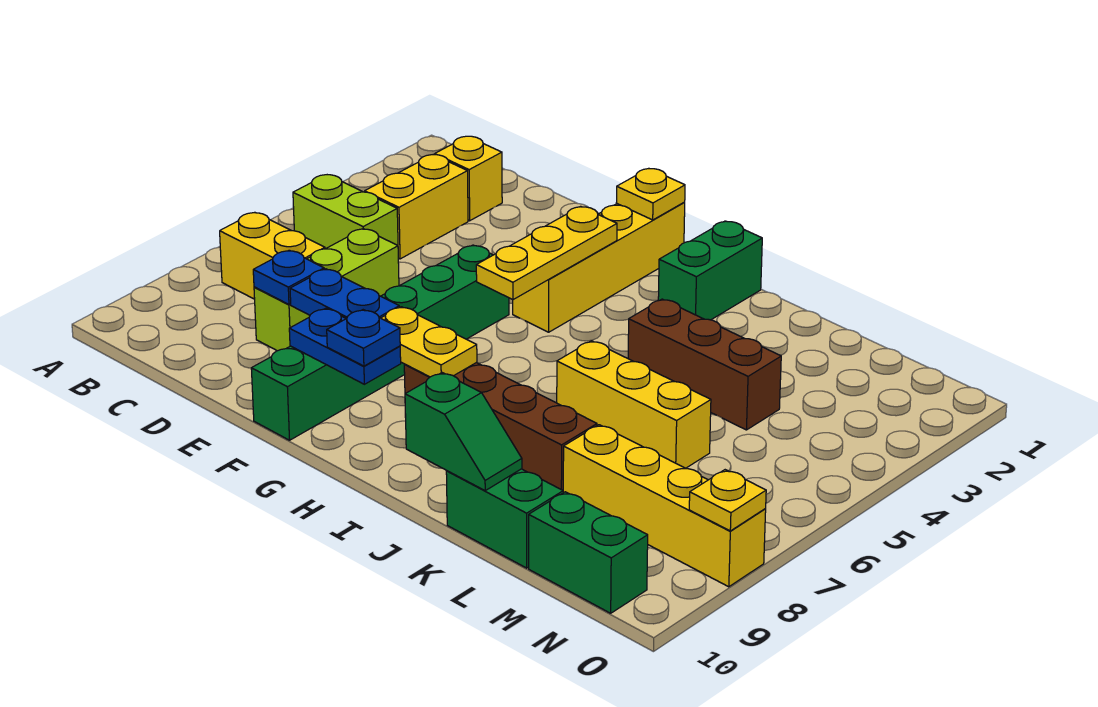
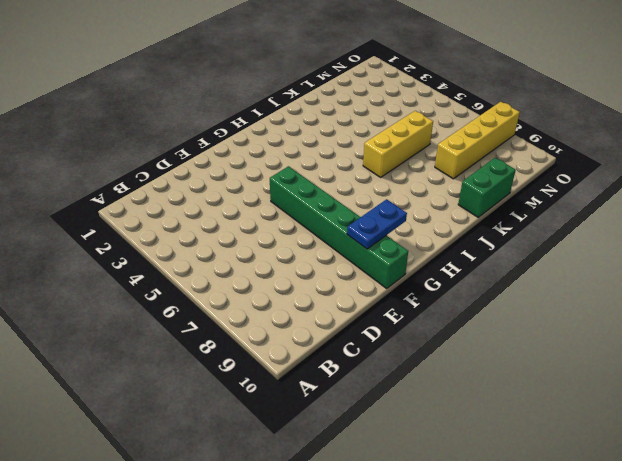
none -> lime 1x2 brick [293,175,398,249]
none -> yellow 1x2 brick [220,213,325,299]
none -> yellow 1x1 brick [435,136,502,221]

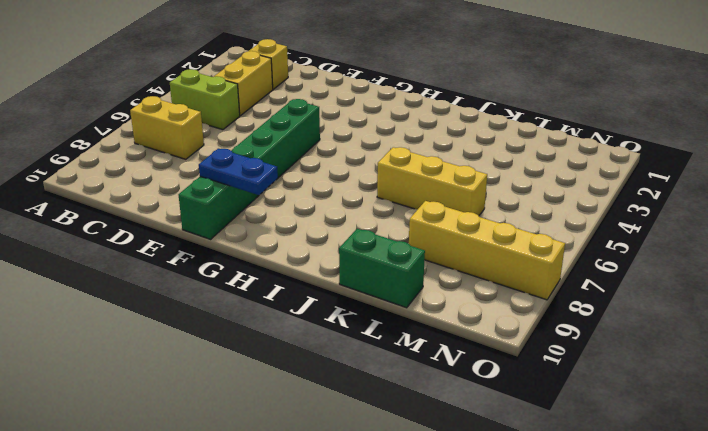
none -> lime 1x3 brick [254,229,399,351]
none -> yellow 1x4 brick [513,203,685,332]
none -> brown 1x4 brick [404,363,597,490]

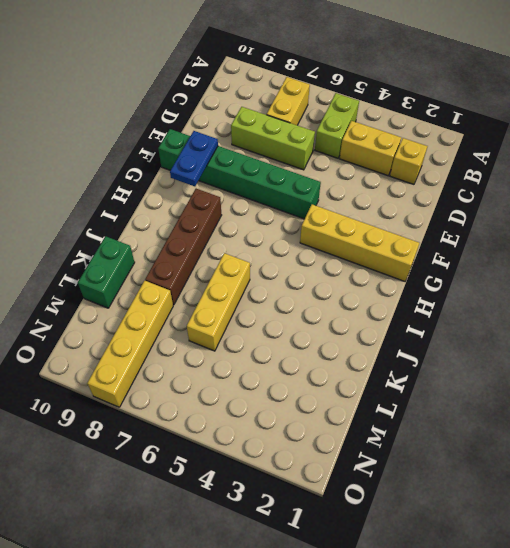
none -> green 1x2 brick [658,221,762,320]
none -> brown 1x3 brick [628,299,781,430]
none -> green 1x2 brick [529,492,648,613]

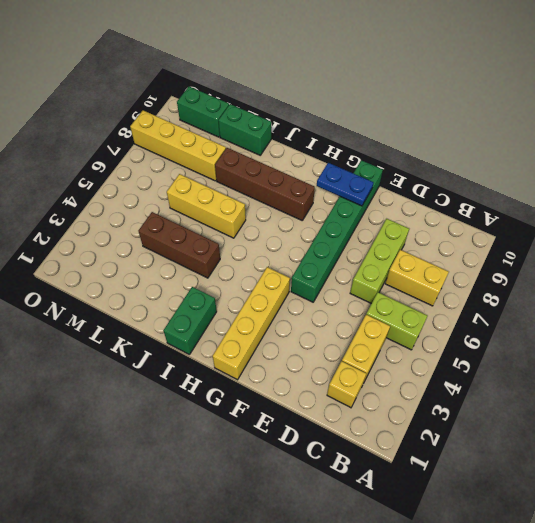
none -> blue 1x1 plate [253,250,324,304]
none -> blue 1x2 plate [290,269,399,319]
none -> yellow 1x1 plate [616,169,685,220]

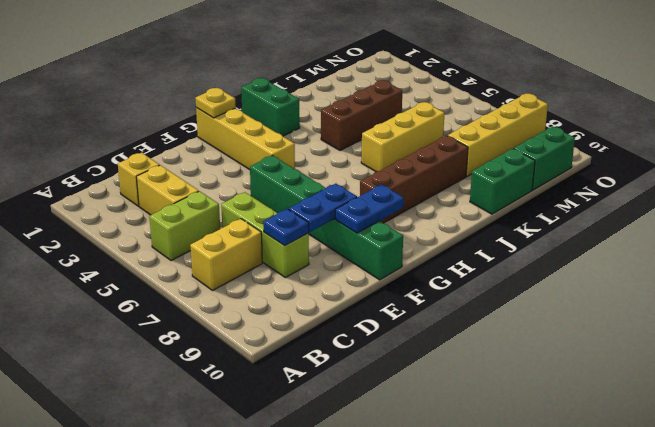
none -> yellow 1x3 plate [476,207,617,300]
none -> yellow 1x2 plate [381,307,477,377]
none -> green 1x2 slope [405,373,522,490]

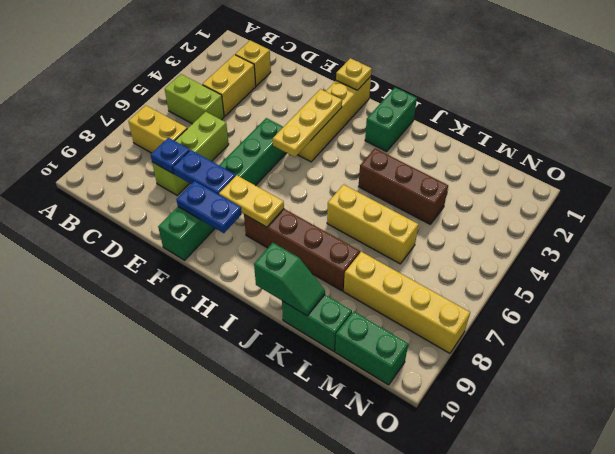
none -> yellow 1x1 plate [689,470,766,531]
none -> blue 1x1 plate [327,310,400,366]

